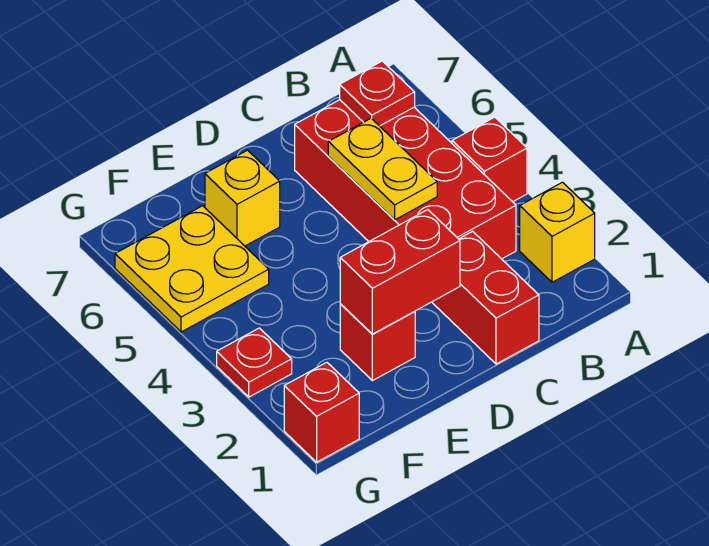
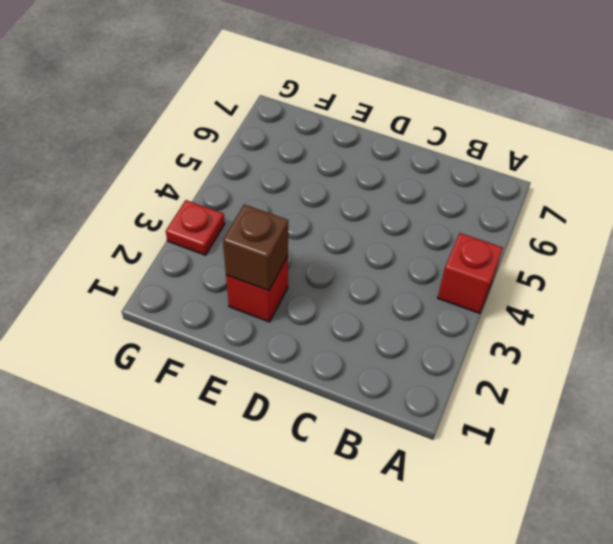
brown 1x1 brick [223,204,288,291] -> red 1x2 brick [340,210,460,334]
none -> yellow 1x1 brick [520,182,595,282]
none -> red 2x4 brick [295,100,516,259]
none -> red 1x2 brick [432,231,539,364]

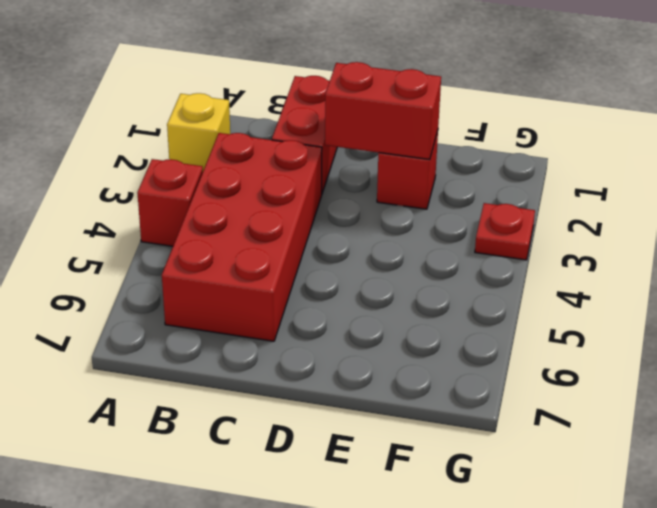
none -> yellow 1x1 brick [205,150,280,246]
none -> yellow 2x2 plate [115,206,269,332]
none -> red 1x1 brick [284,362,359,462]

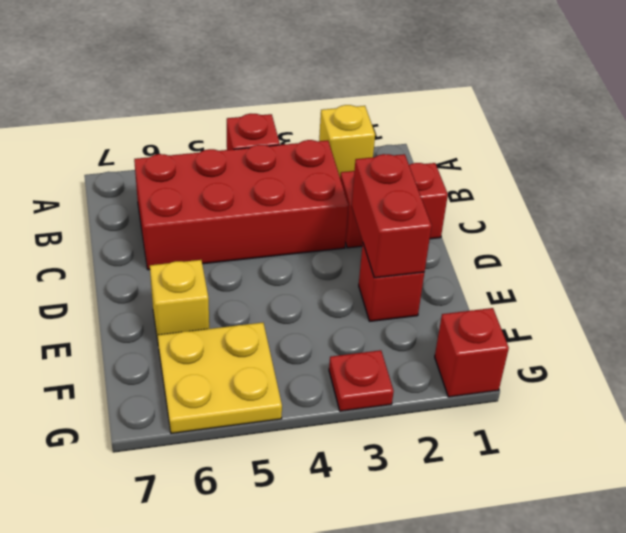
none -> red 1x1 plate [340,61,415,126]
none -> yellow 1x2 plate [328,118,437,220]

